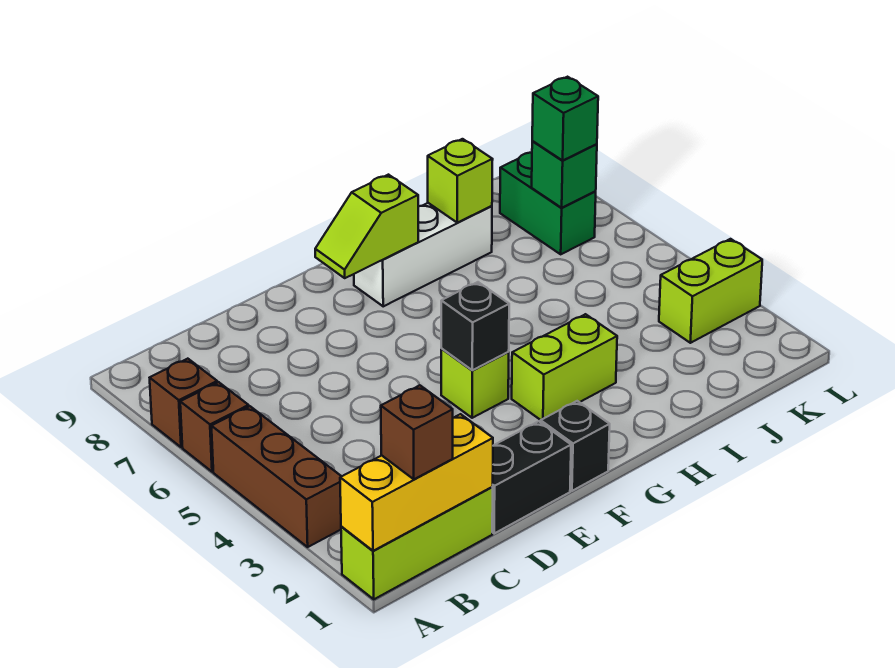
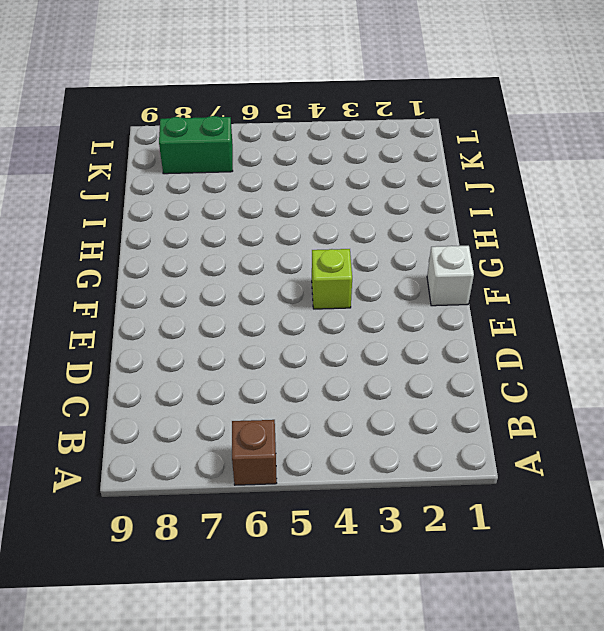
white 1x1 brick [427,246,474,306] -> black 1x1 brick [541,401,610,491]
none -> lime 1x3 brick [341,487,493,599]
none -> brown 1x3 brick [211,406,341,547]
none -> brown 1x1 brick [150,359,217,447]

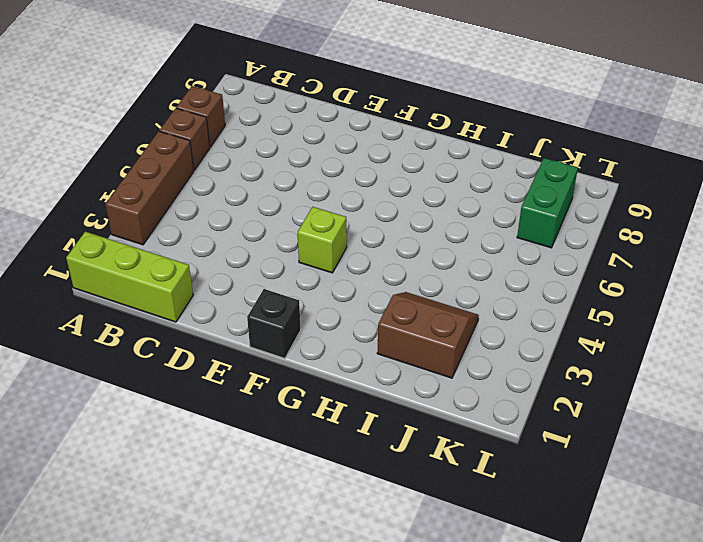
brown 2x2 slope [377,292,479,378] -> none
none -> black 1x2 brick [492,421,571,533]
none -> lime 1x2 brick [512,314,617,420]
none -> white 1x3 brick [354,203,492,306]

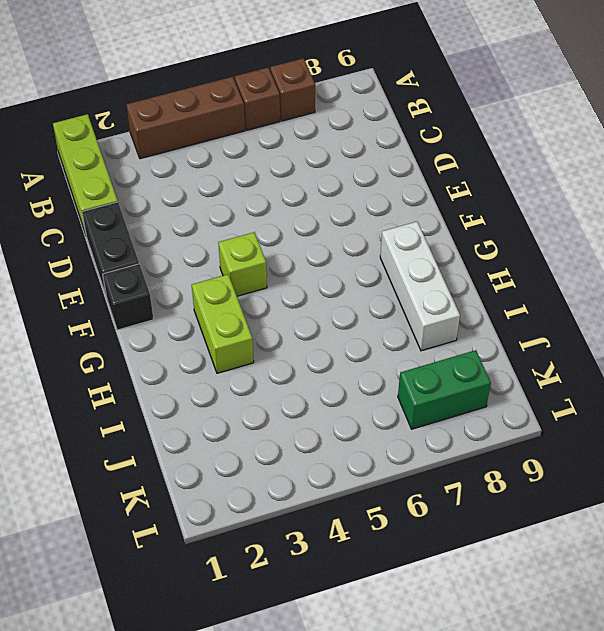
none -> lime 1x2 brick [659,239,762,343]
none -> yellow 1x3 brick [340,414,493,551]
none -> black 1x1 brick [441,282,509,370]

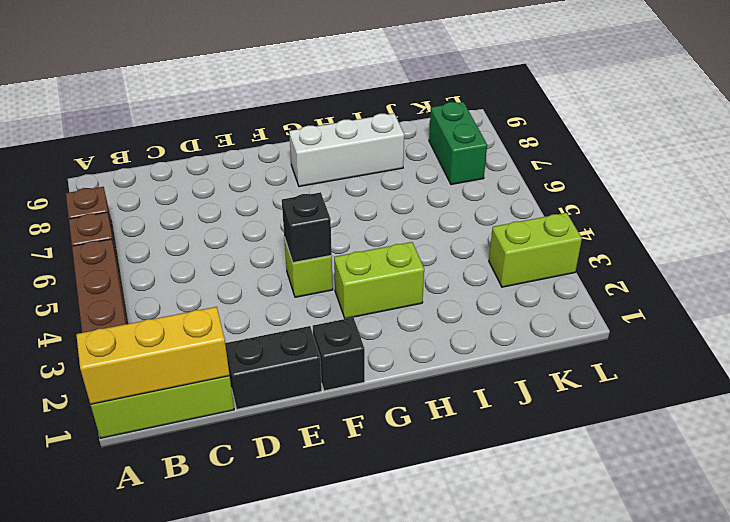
none -> lime 1x2 slope [315,175,418,278]
none -> lime 1x1 brick [428,139,493,223]
none -> green 1x1 brick [532,141,597,208]

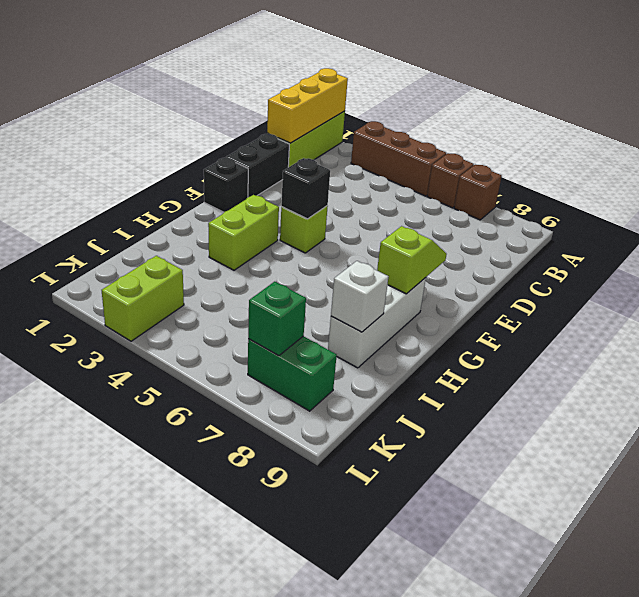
white 1x1 brick [331,261,389,332] -> lime 1x1 brick [428,139,493,223]
none -> brown 1x1 brick [381,385,453,479]
none -> green 1x1 brick [532,77,598,160]

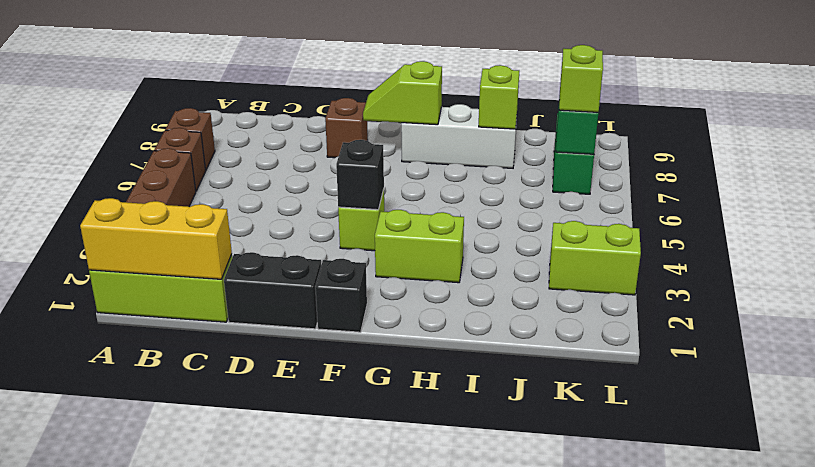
brown 1x1 brick [325,98,368,158] -> brown 1x1 brick moved to [381,385,453,479]
lime 1x1 brick [559,45,603,112] -> green 1x1 brick [532,77,598,160]

